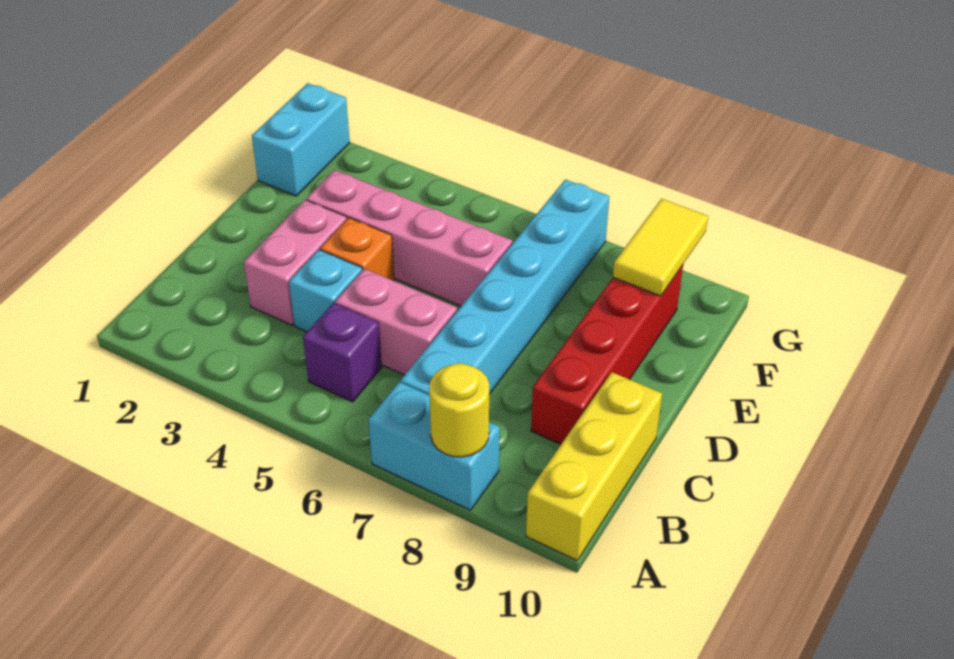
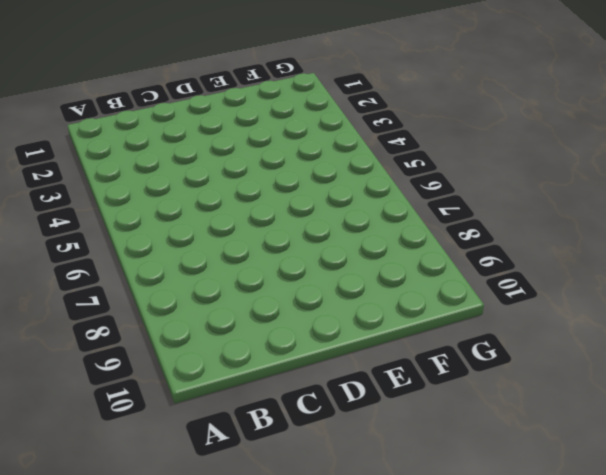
none -> cyan 1x2 brick [368,382,500,510]
none -> yellow 1x3 brick [526,372,662,560]
none -> purple 1x1 brick [303,303,382,402]

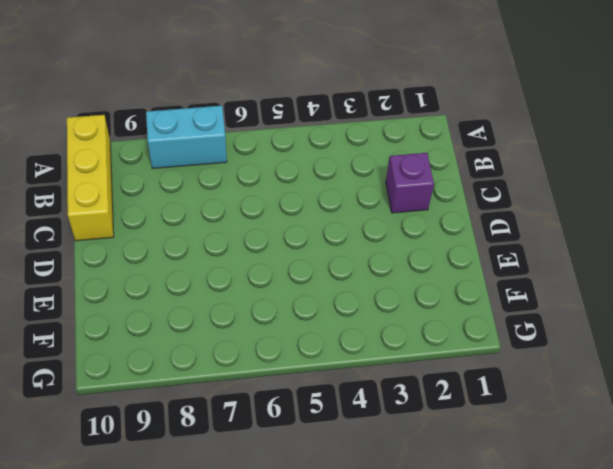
purple 1x1 brick [386,153,434,213] -> purple 1x1 brick moved to [303,303,382,402]
none -> cyan 1x6 brick [401,179,609,395]
none -> pink 1x2 brick [244,200,347,325]
none -> cyan 1x1 brick [289,250,362,332]

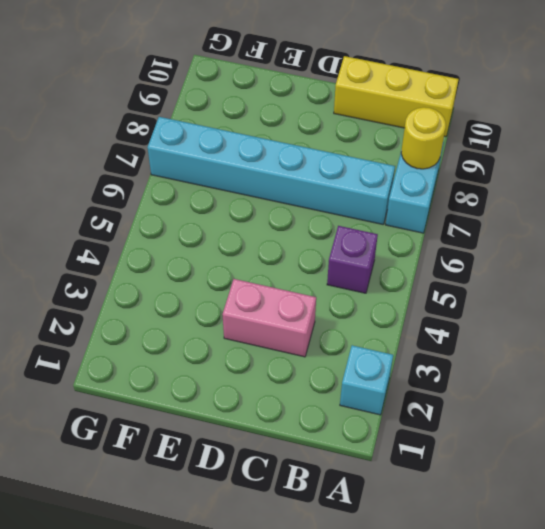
cyan 1x1 brick [340,345,393,415] -> cyan 1x1 brick moved to [289,250,362,332]
none -> pink 1x2 brick [335,269,457,375]
none -> red 1x4 brick [531,265,683,444]
none -> orange 1x1 brick [320,218,394,281]

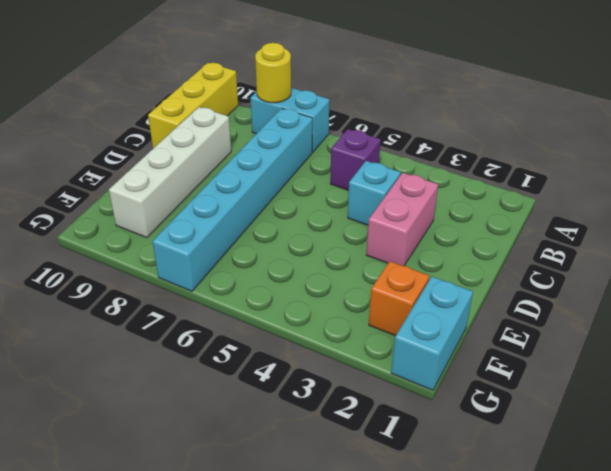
white 1x4 brick [109,107,231,238] -> red 1x4 brick [531,265,683,444]
orange 1x1 brick [369,261,429,336] -> orange 1x1 brick moved to [320,218,394,281]
none -> pink 1x2 brick [335,269,457,375]
none -> pink 1x4 brick [306,170,512,306]
none -> yellow 1x2 tile [613,199,708,296]

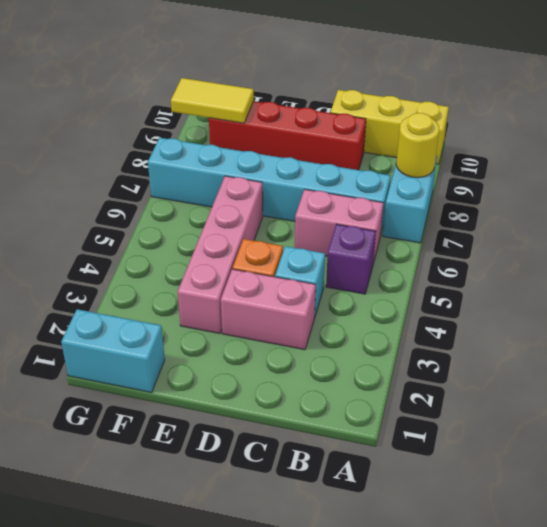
pink 1x2 brick [295,189,383,263] -> pink 1x2 brick turned to [335,269,457,375]

